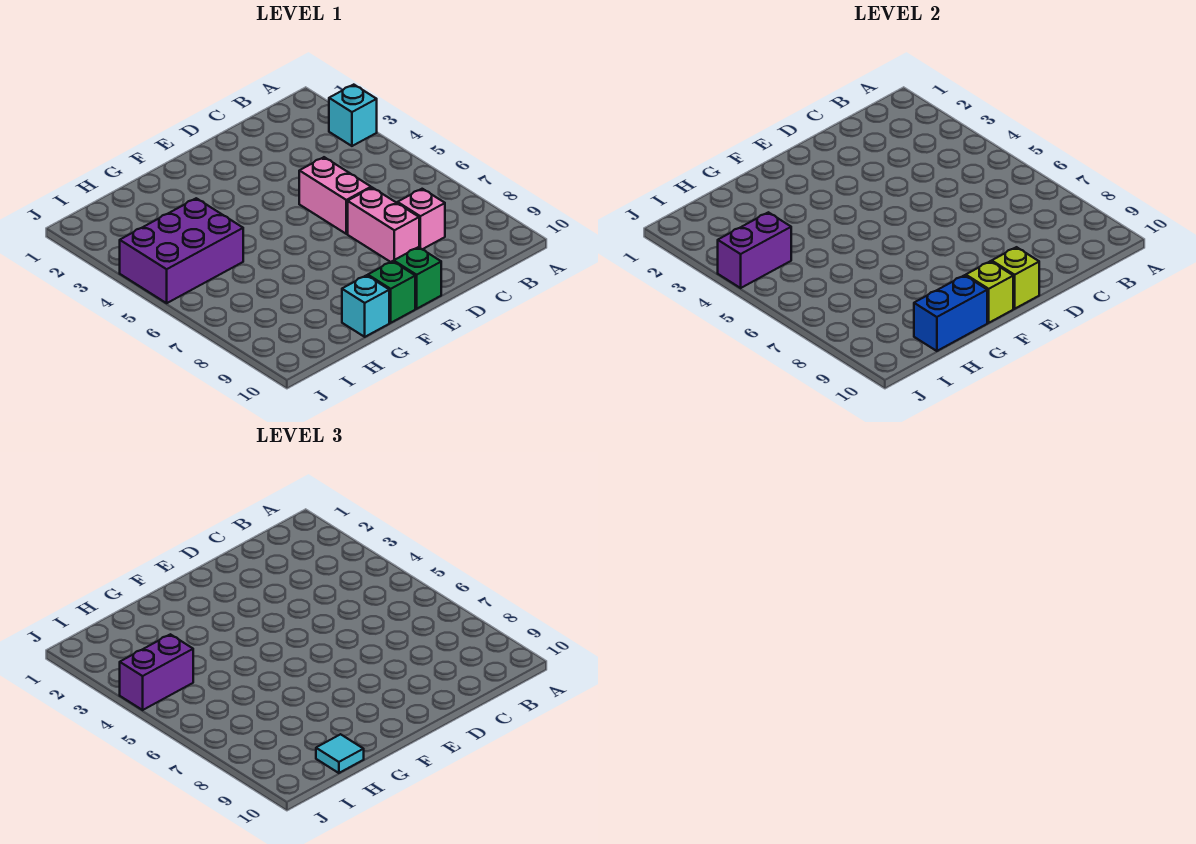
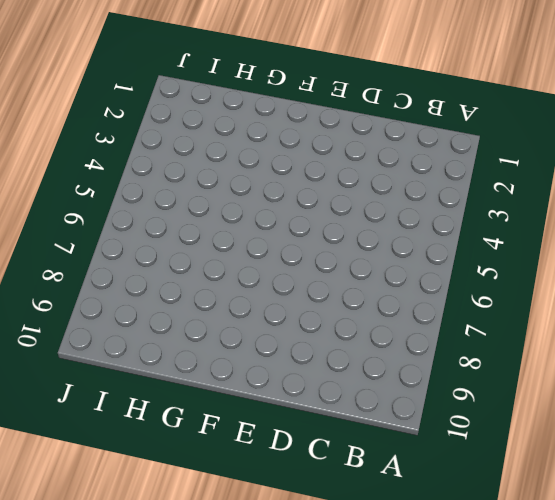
none -> cyan 1x1 brick [329,85,377,146]
none -> pink 1x1 brick [398,189,445,249]
none -> pink 1x2 brick [299,157,371,234]

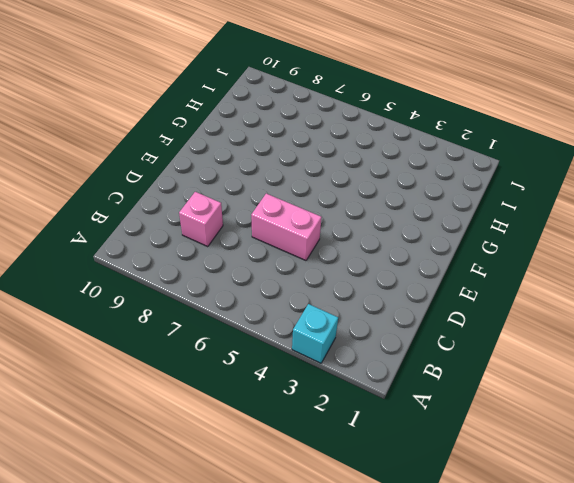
none -> pink 1x2 brick [348,188,419,262]
none -> green 1x1 brick [394,247,441,309]
none -> green 1x1 brick [368,261,415,323]

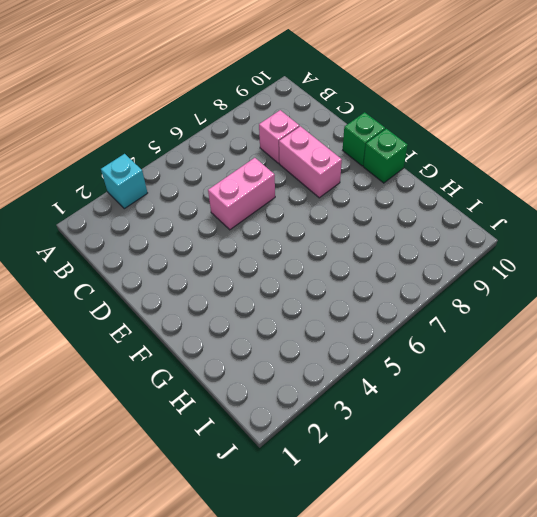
pink 1x2 brick [279,126,342,198] -> pink 1x2 brick turned to [348,188,419,262]
none -> cyan 1x1 brick [342,275,389,337]
none -> purple 2x3 brick [120,198,243,303]
none -> lime 1x1 brick [992,247,1039,309]

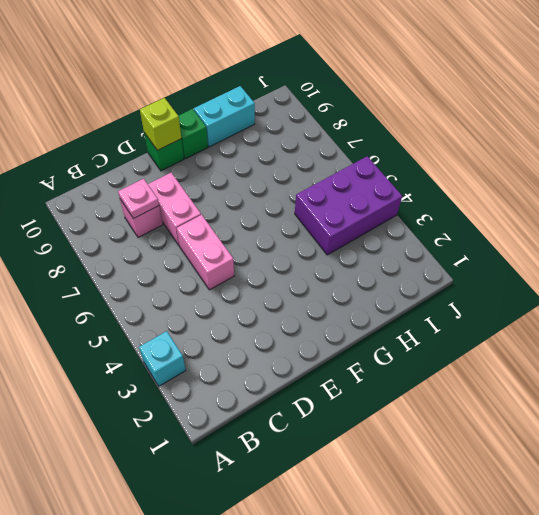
pink 1x1 plate [118,179,159,219] -> none
cyan 1x2 brick [194,86,255,147] -> cyan 1x1 brick [342,275,389,337]
none -> lime 1x1 brick [966,261,1013,323]
none -> blue 1x2 brick [914,275,987,351]
none -> purple 1x2 brick [718,212,791,288]

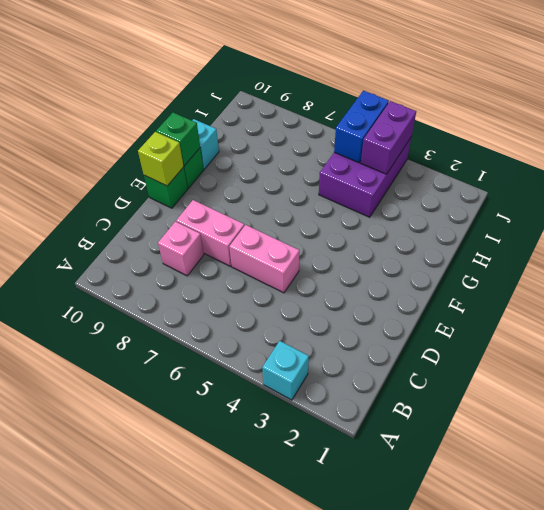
green 1x1 brick [156,113,200,166] -> lime 1x1 brick [966,261,1013,323]
blue 1x2 brick [334,91,389,163] -> blue 1x2 brick moved to [914,275,987,351]
none -> cyan 1x1 tile [316,734,364,773]
none -> purple 1x2 brick [120,634,193,710]

